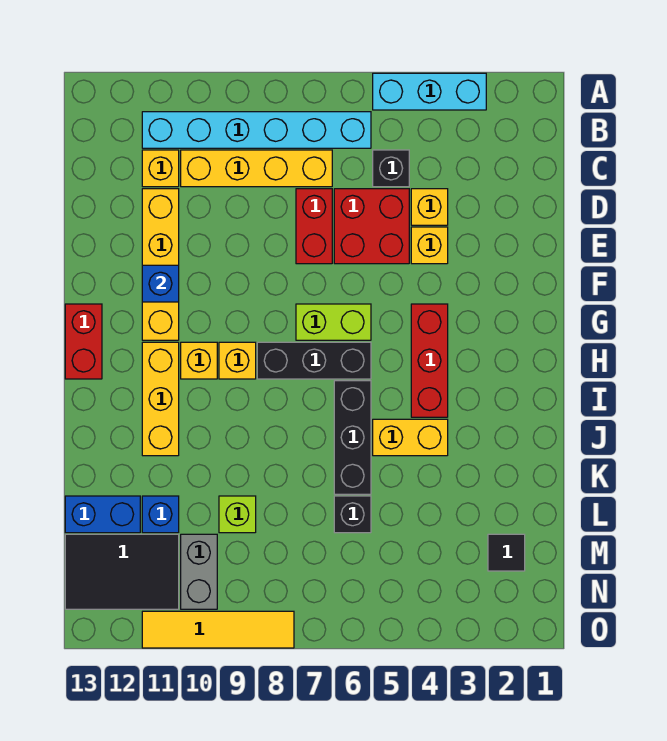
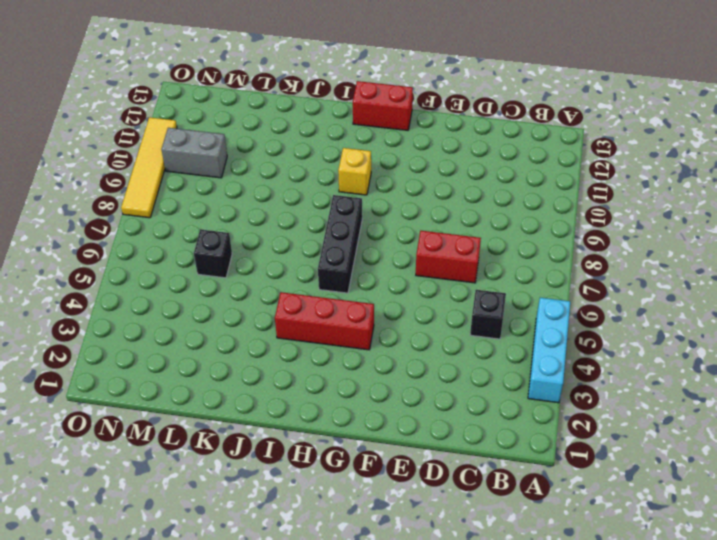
none -> cyan 1x6 brick [142,112,371,148]
none -> yellow 1x4 brick [181,150,332,187]
none -> yellow 1x1 brick [142,150,179,187]

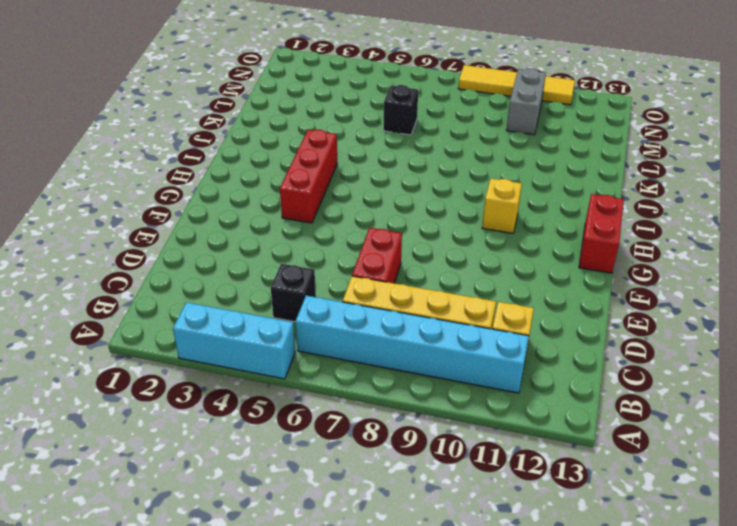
none -> yellow 1x1 brick [411,189,448,225]
none -> red 2x2 brick [334,189,409,264]
none -> yellow 1x4 brick [142,189,179,340]

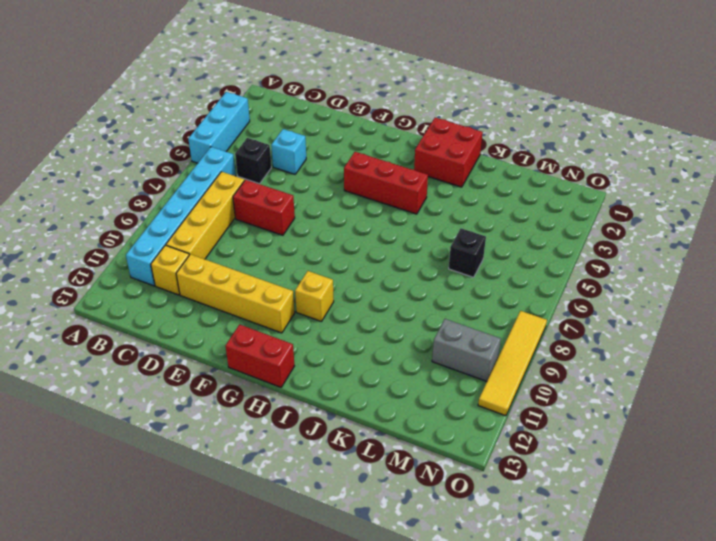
cyan 1x1 brick [271,129,306,174] -> yellow 1x1 brick [411,189,448,225]
red 2x2 brick [414,118,483,187] -> red 2x2 brick moved to [334,189,409,264]
none -> yellow 1x1 brick [411,227,448,264]
none -> lime 1x2 brick [296,304,371,340]
none -> black 1x3 brick [257,342,371,379]

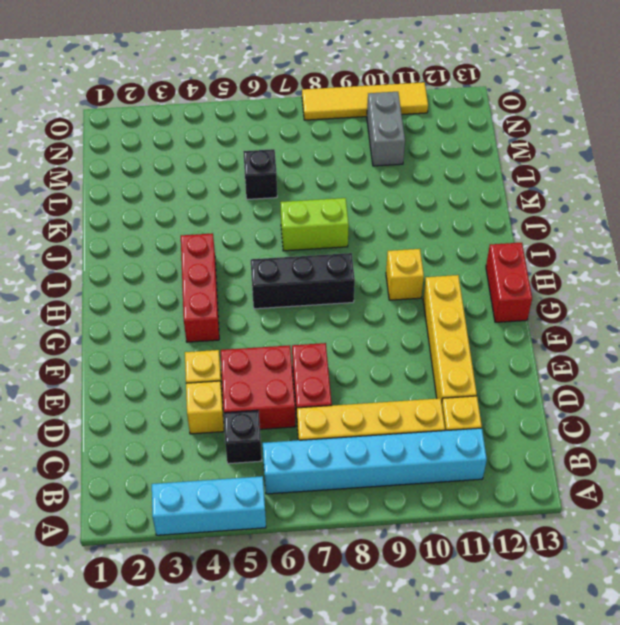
lime 1x2 brick [280,198,349,251] -> lime 1x2 brick moved to [296,304,371,340]
none -> yellow 1x1 brick [219,342,256,379]
none -> yellow 1x3 brick [142,342,179,456]
none -> black 1x3 brick [334,381,371,494]

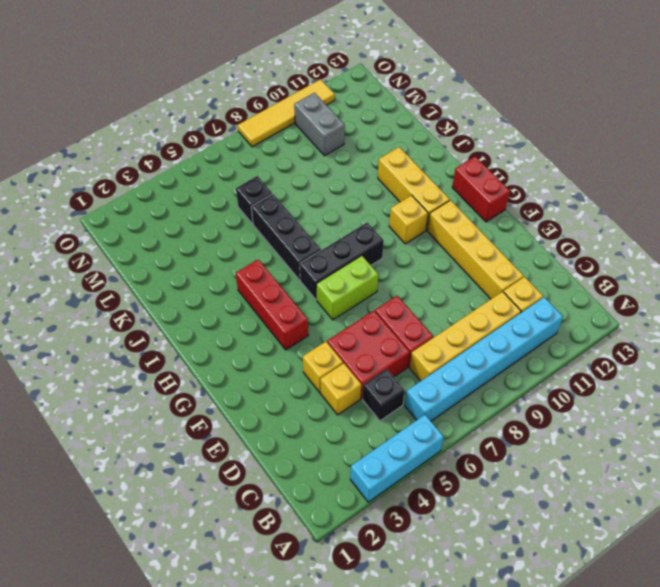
none -> yellow 1x1 brick [219,342,256,379]
none -> yellow 1x2 brick [373,419,448,456]
none -> lime 1x1 brick [219,496,256,533]

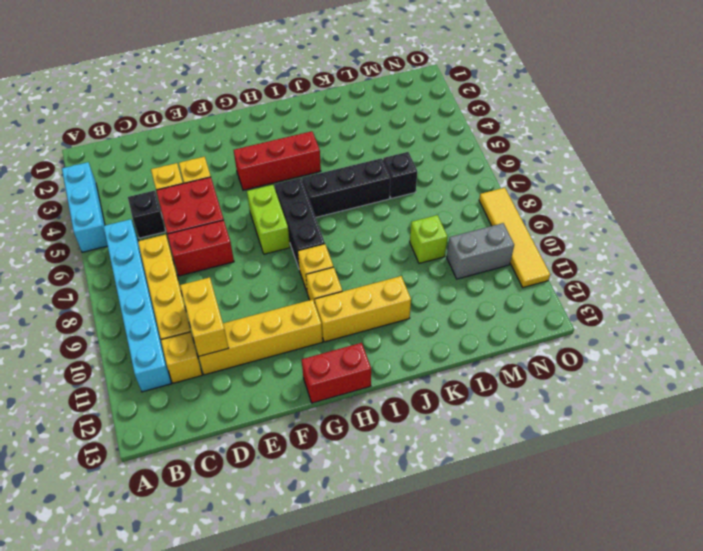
yellow 1x2 brick [180,277,229,356] -> yellow 1x2 brick moved to [373,419,448,456]
none -> blue 1x1 brick [142,496,179,533]
none -> blue 1x2 brick [65,496,140,533]
none -> black 1x1 tile [488,534,525,571]

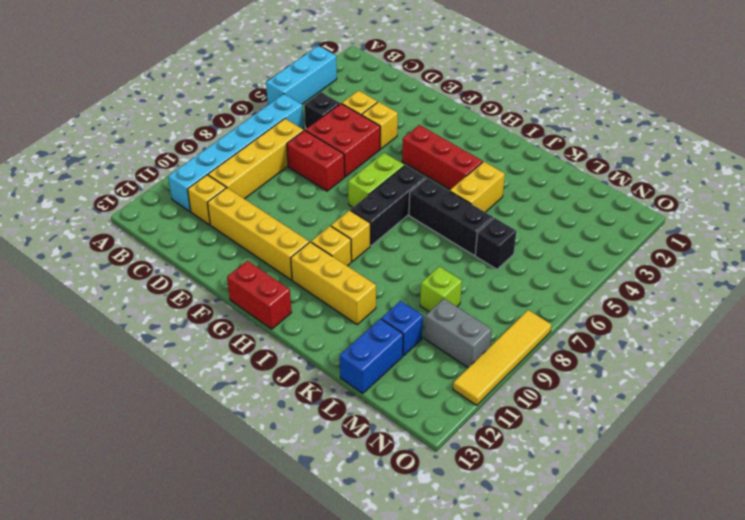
none -> black 1x1 tile [488,534,525,571]
none -> black 2x3 tile [65,534,179,609]
none -> blue 1x1 brick [142,265,179,302]

